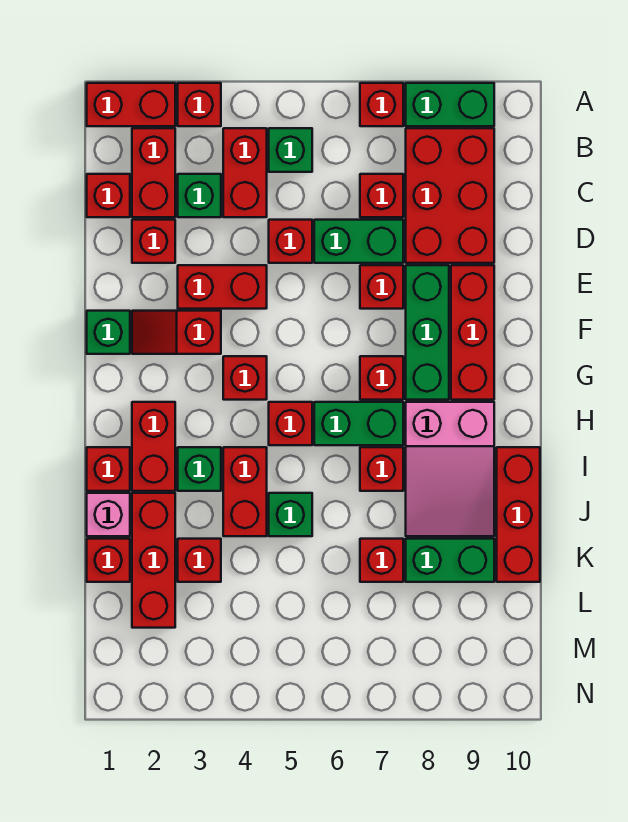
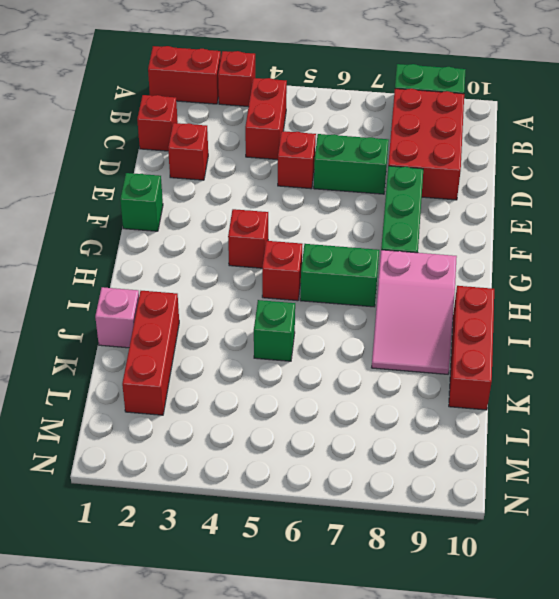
none -> red 1x1 brick [360,83,403,126]
none -> red 1x2 brick [132,128,175,217]
none -> green 1x1 brick [269,128,312,172]
none -> green 1x1 brick [178,174,221,217]

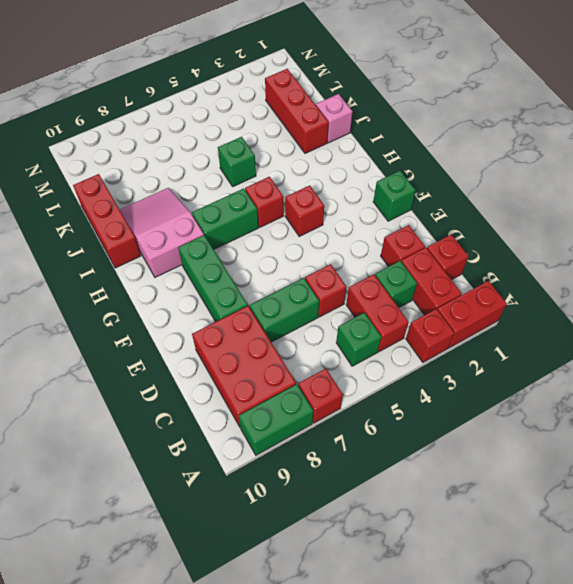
none -> red 1x1 brick [360,174,403,217]
none -> red 1x2 brick [178,265,267,309]
none -> red 1x1 brick [360,265,403,309]
none -> red 1x3 brick [451,265,494,400]

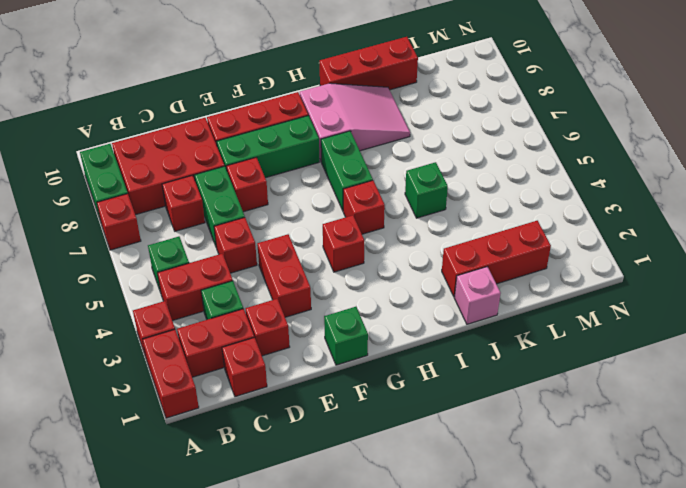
none -> red 1x2 slope [132,311,221,354]
none -> red 1x1 brick [360,356,403,400]
none -> red 1x2 brick [132,402,175,491]
none -> red 1x1 brick [87,447,130,491]

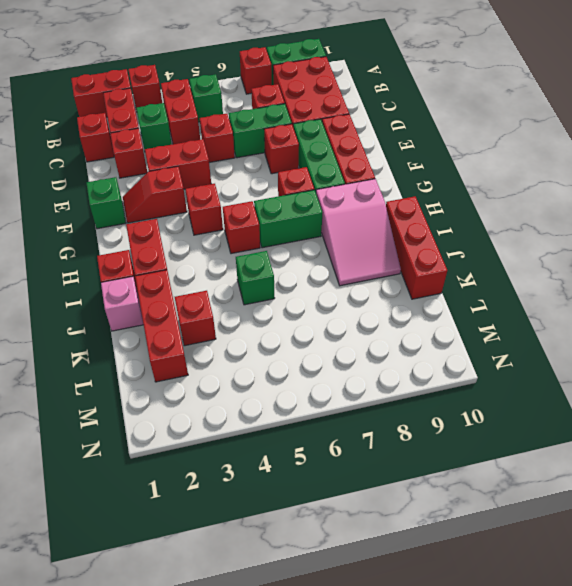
none -> green 1x1 brick [178,447,221,491]
none -> red 1x2 brick [223,447,267,536]
none -> red 1x1 brick [360,447,403,491]
none -> red 1x1 brick [87,539,130,582]

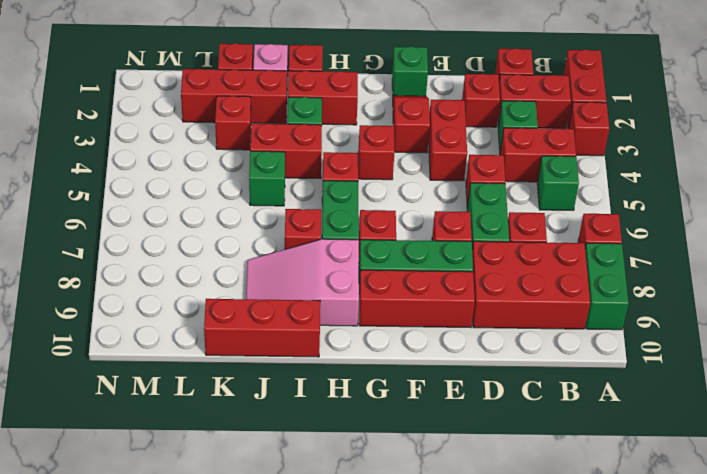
none -> red 1x1 brick [360,539,403,582]
none -> green 1x2 brick [406,539,494,582]

